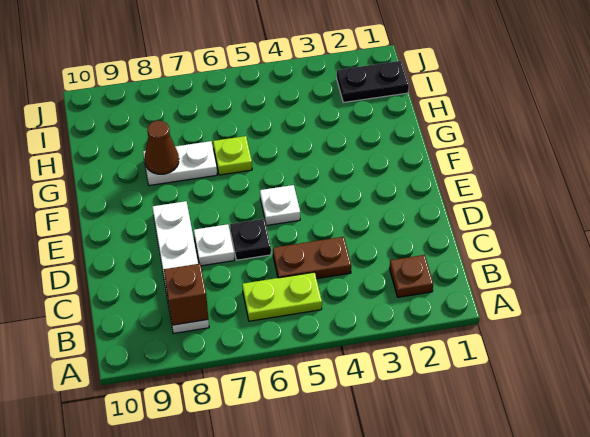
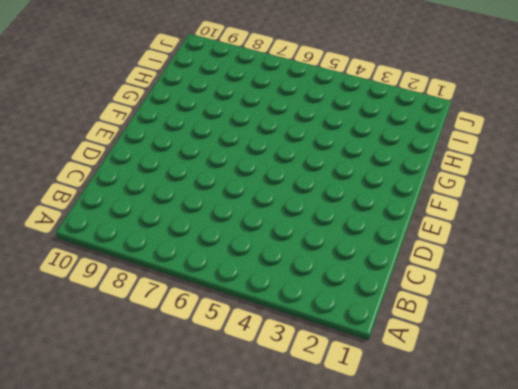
none -> brown 1x1 plate [389,255,433,297]
none -> lime 1x2 plate [242,272,322,321]
none -> white 1x4 plate [152,201,209,334]

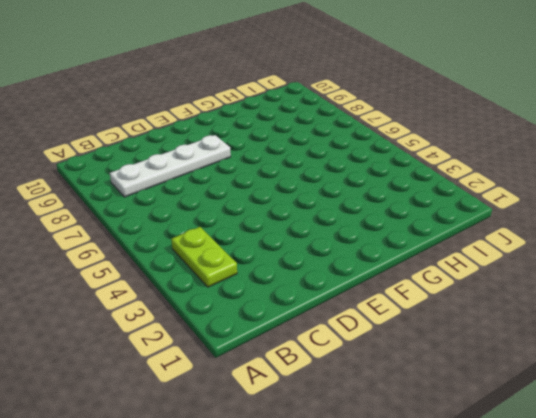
lime 1x2 plate [171,227,237,287] -> lime 1x2 plate moved to [242,272,322,321]
none -> brown 1x1 plate [389,255,433,297]
none -> brown 1x2 plate [273,237,351,279]
none -> black 1x1 plate [230,219,271,260]

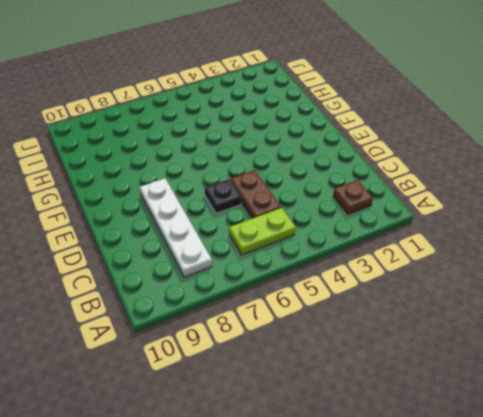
brown 1x2 plate [231,170,281,219] -> brown 1x2 plate turned to [273,237,351,279]
none -> white 1x1 plate [194,224,235,266]
none -> white 1x1 plate [260,185,300,225]
none -> lime 1x1 plate [213,136,252,175]

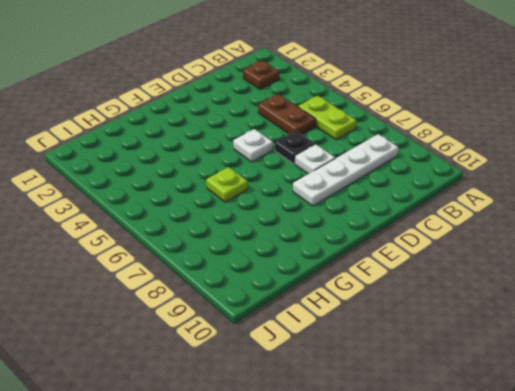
none -> white 1x2 plate [143,141,217,186]
none -> black 1x2 plate [337,61,409,102]
none -> brown 1x1 brick [164,264,208,325]

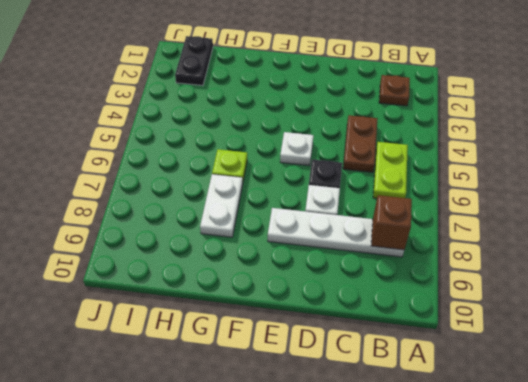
none -> brown 1x1 cone [145,121,179,174]

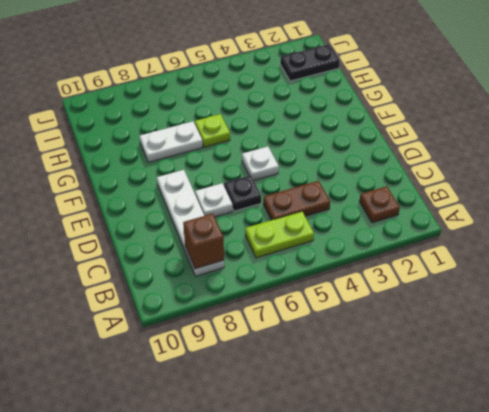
none -> brown 1x1 cone [145,121,179,174]

